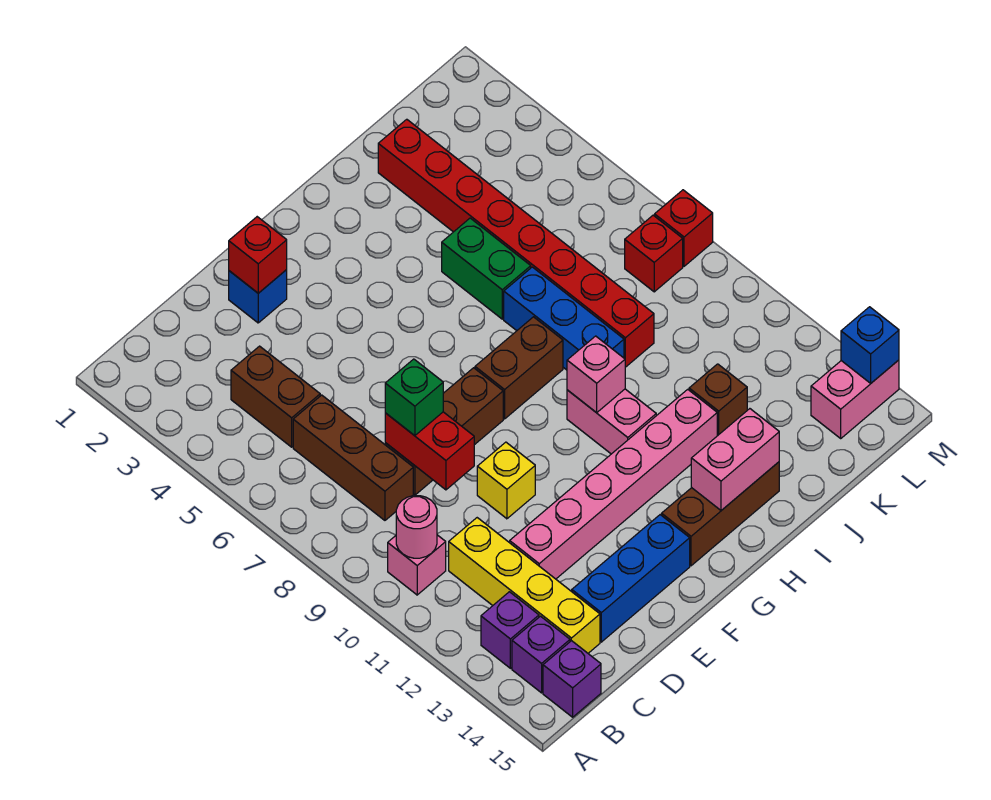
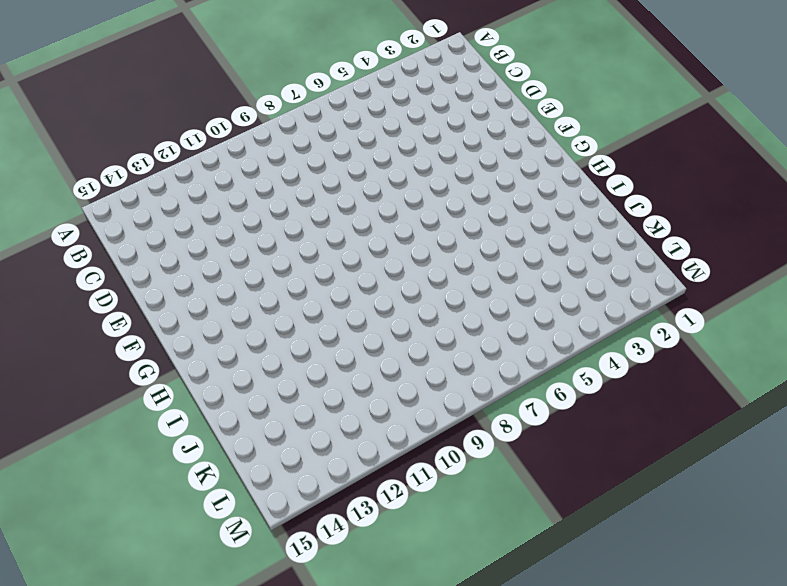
none -> pink 1x1 brick [388,535,446,595]
none -> purple 1x1 brick [481,592,539,668]
none -> purple 1x1 brick [512,616,570,693]

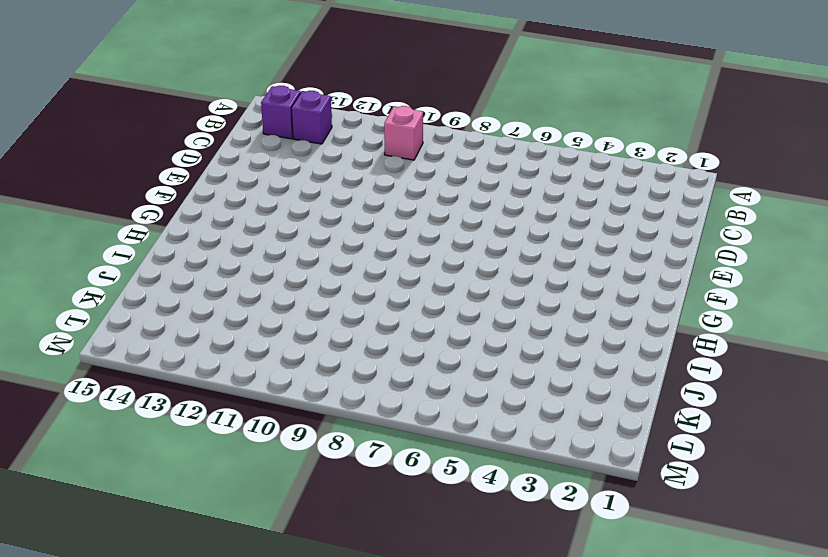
none -> purple 1x1 brick [543,641,601,717]
none -> brown 1x2 brick [231,346,320,447]
none -> brown 1x3 brick [293,395,413,520]

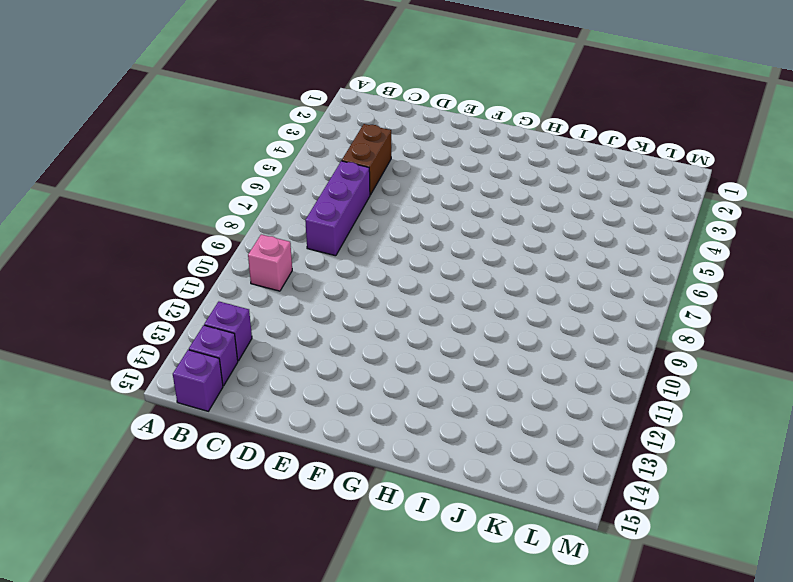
purple 1x3 brick [305,161,370,256] -> brown 1x3 brick [293,395,413,520]
none -> yellow 1x4 brick [449,518,600,653]
none -> brown 1x3 brick [385,368,503,495]
none -> pink 1x6 brick [510,389,717,579]

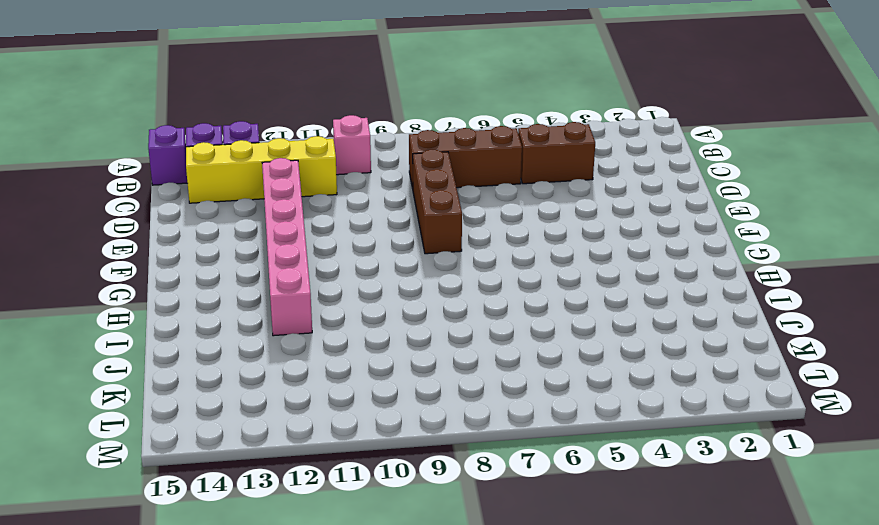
none -> blue 1x3 brick [572,515,690,642]
none -> blue 1x1 brick [229,270,287,323]
none -> yellow 1x1 brick [477,442,535,519]

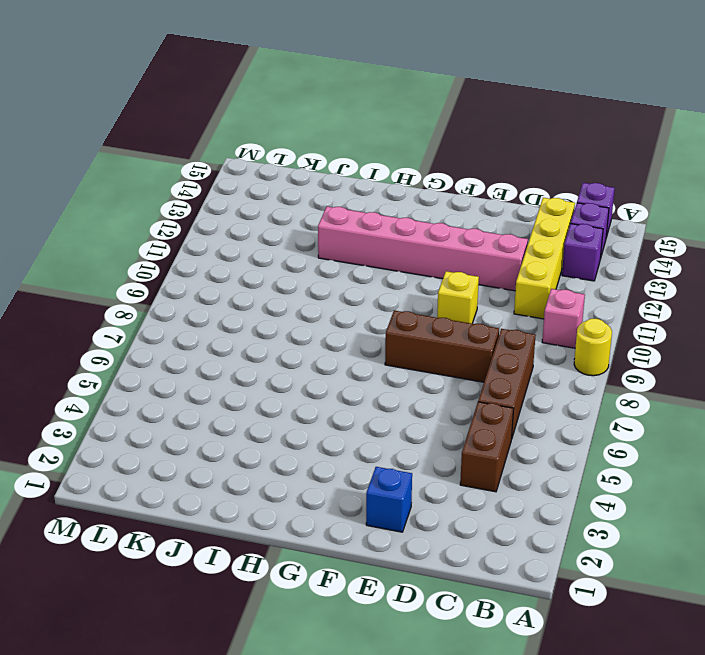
yellow 1x1 round brick [574,319,612,376] -> none
none -> blue 1x3 brick [572,515,690,642]
none -> brown 1x2 brick [475,317,563,419]
none -> brown 1x3 brick [662,462,779,566]

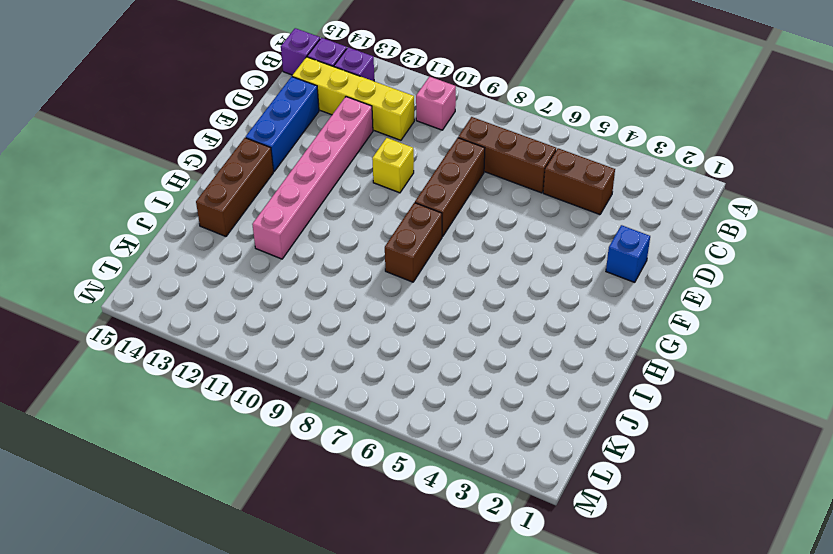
none -> pink 1x2 brick [567,389,656,454]
none -> green 1x2 brick [442,218,531,319]
none -> blue 1x3 brick [504,267,624,370]

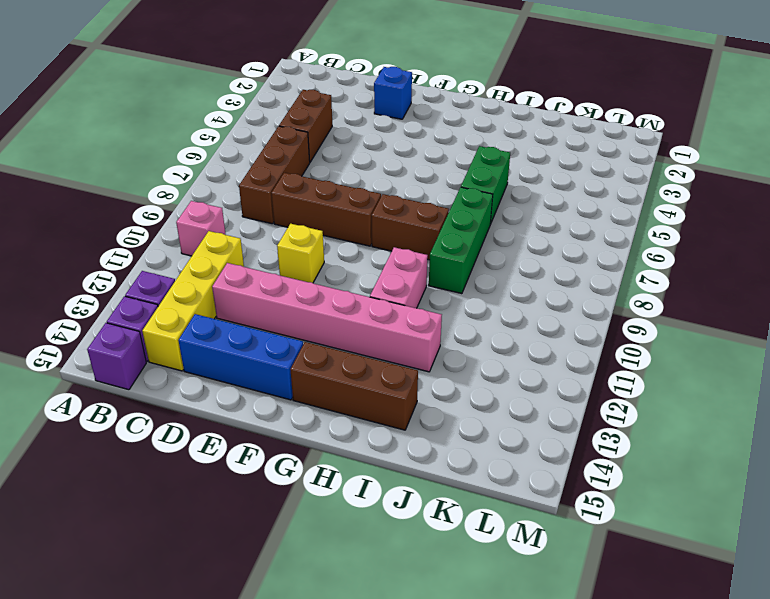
green 1x3 brick [429,187,493,294] -> blue 1x3 brick [504,267,624,370]
none -> red 1x8 brick [378,119,654,367]
none -> brown 1x1 brick [689,364,747,436]
none -> red 1x1 brick [625,215,683,292]

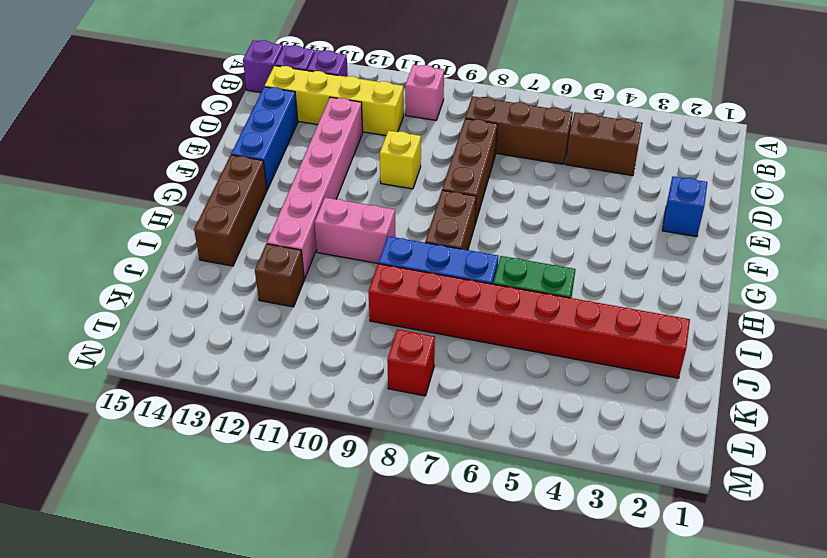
none -> pink 1x2 brick [811,360,899,438]
none -> red 1x1 brick [655,190,713,266]
none -> pink 1x1 round brick [396,496,437,558]

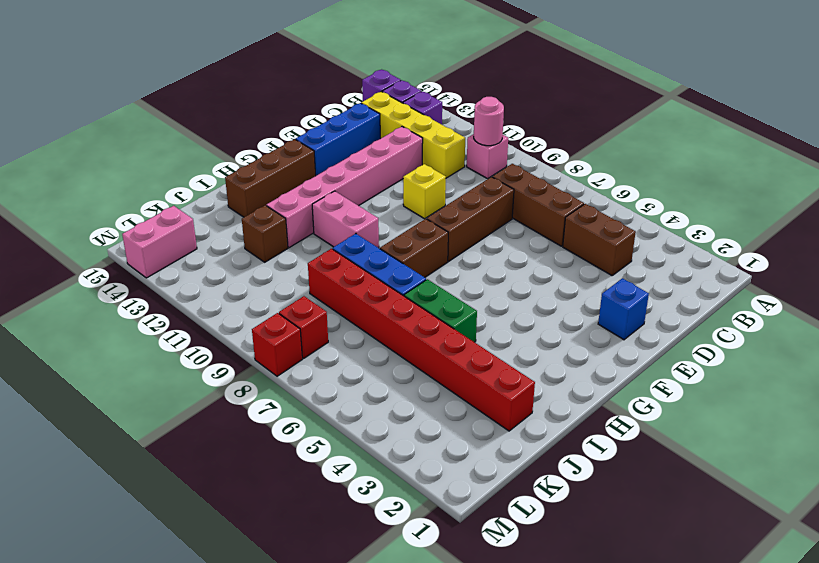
none -> red 1x2 brick [385,412,474,490]
none -> red 1x1 brick [229,217,287,293]
none -> pink 1x1 brick [567,336,625,413]

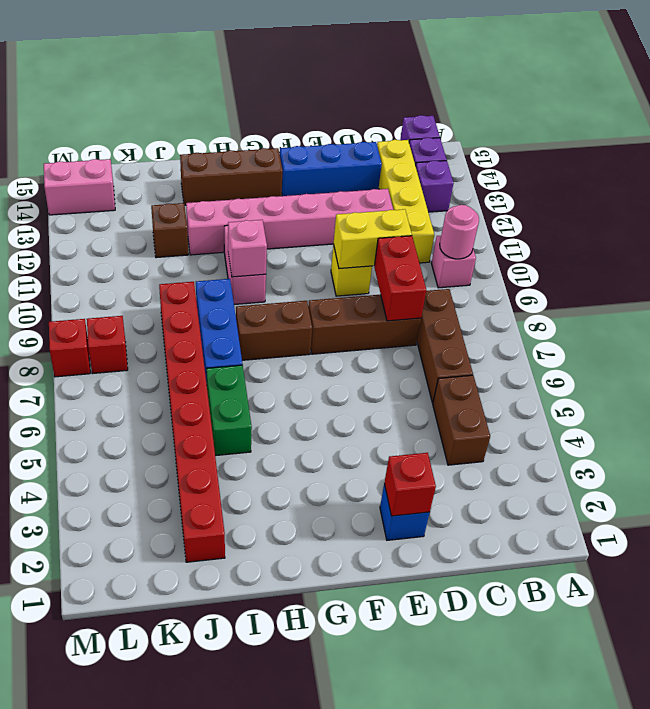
yellow 1x2 brick [334,209,412,269] -> none
none -> pink 1x2 brick [691,409,779,510]
none -> blue 1x1 brick [841,307,899,384]
none -> green 1x1 brick [385,359,443,436]

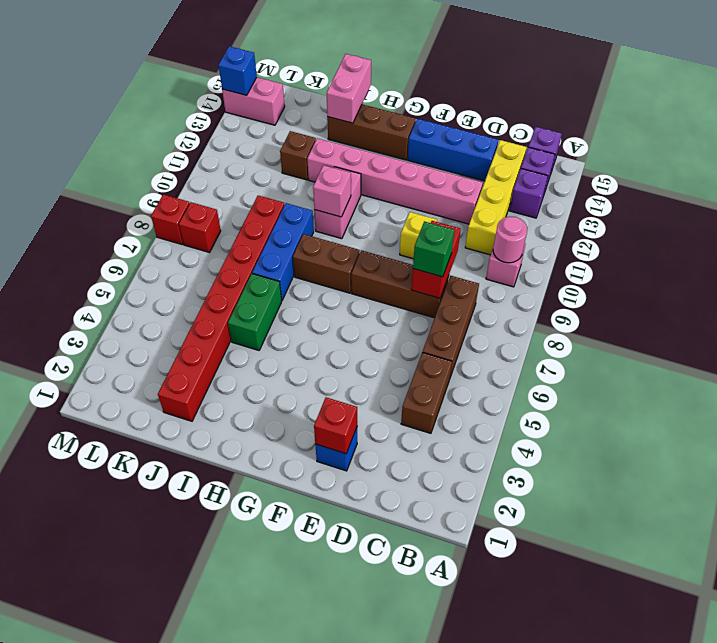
pink 1x2 brick [327,54,371,123] -> pink 1x2 brick turned to [691,409,779,510]

